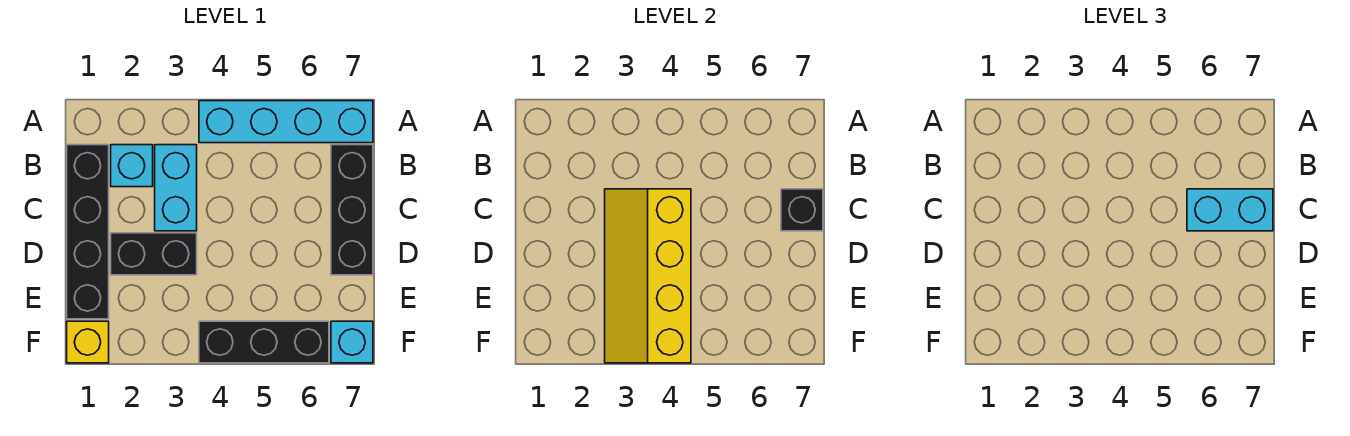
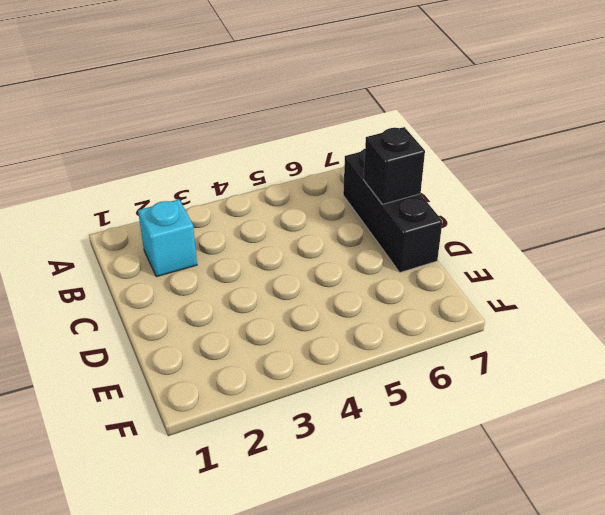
none -> cyan 1x4 brick [199,101,373,143]
none -> black 1x4 brick [67,145,109,319]
none -> cyan 1x2 brick [155,145,197,231]

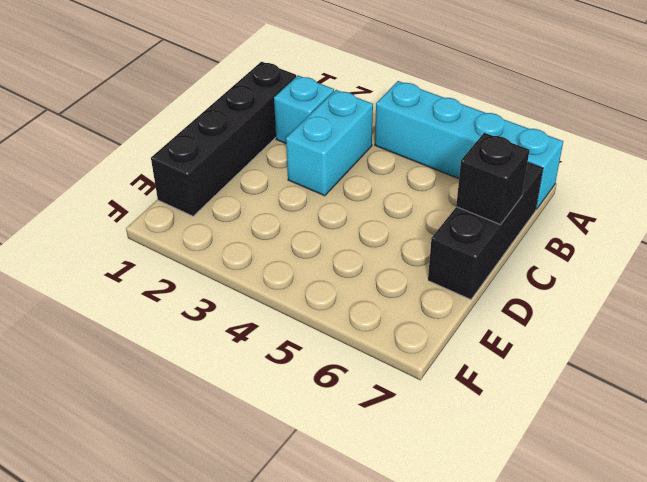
none -> black 1x2 brick [111,233,197,275]
none -> yellow 1x1 brick [67,321,109,363]
none -> black 1x3 brick [199,321,329,363]

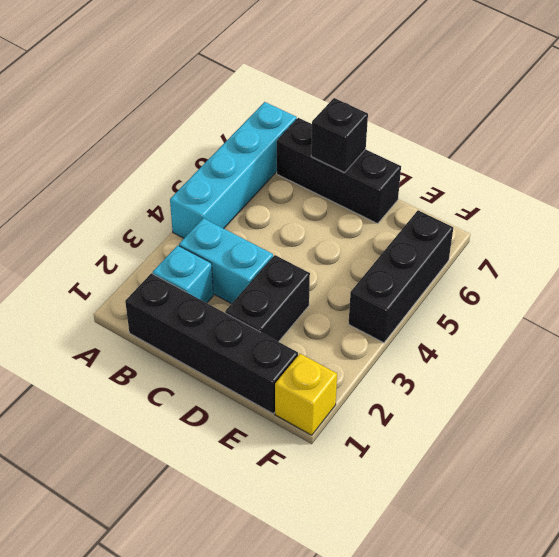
none -> cyan 1x1 brick [331,321,373,363]
none -> yellow 2x4 slope [605,189,691,363]
none -> cyan 1x2 brick [1187,189,1273,231]

